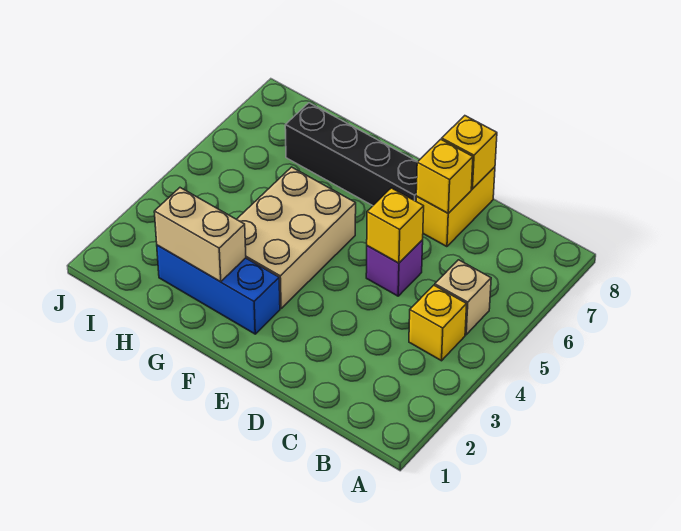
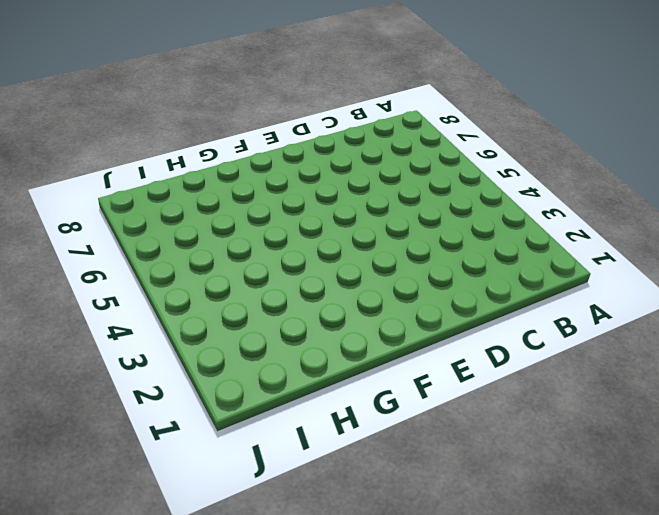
none -> yellow 1x1 brick [409,285,467,361]
none -> tan 1x1 brick [435,260,491,335]

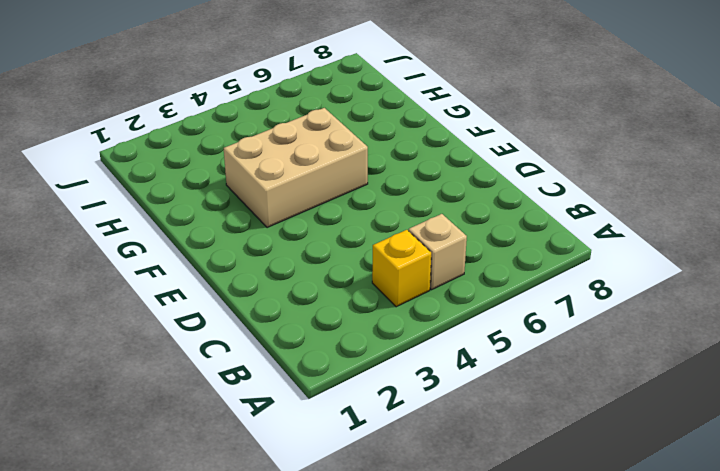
none -> purple 1x1 brick [366,240,423,296]
none -> yellow 1x2 brick [416,167,495,247]

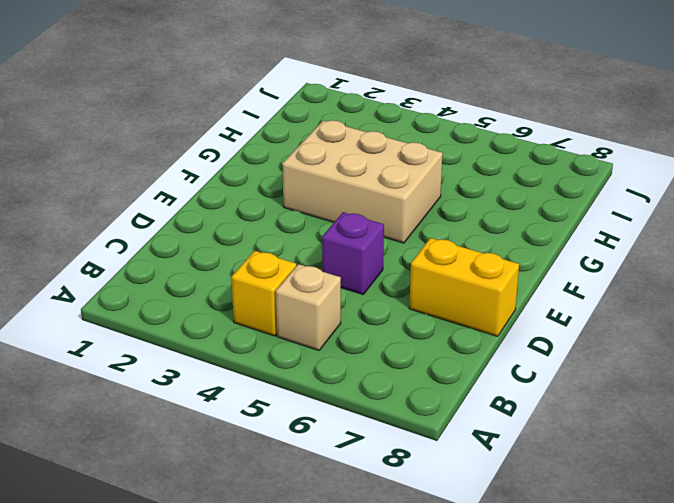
none -> black 1x4 brick [285,103,417,206]
none -> blue 1x3 brick [157,245,280,334]

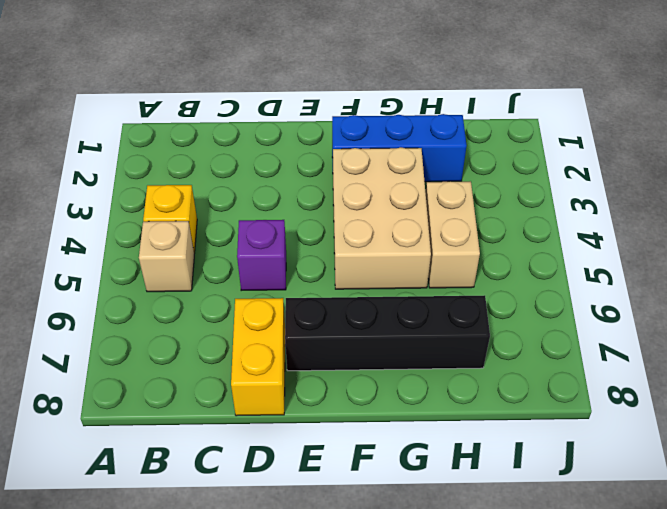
tan 1x2 brick [426,181,480,288] -> tan 1x2 brick turned to [154,188,246,282]
none -> yellow 1x1 brick [367,188,424,263]
none -> yellow 1x1 brick [416,139,473,213]

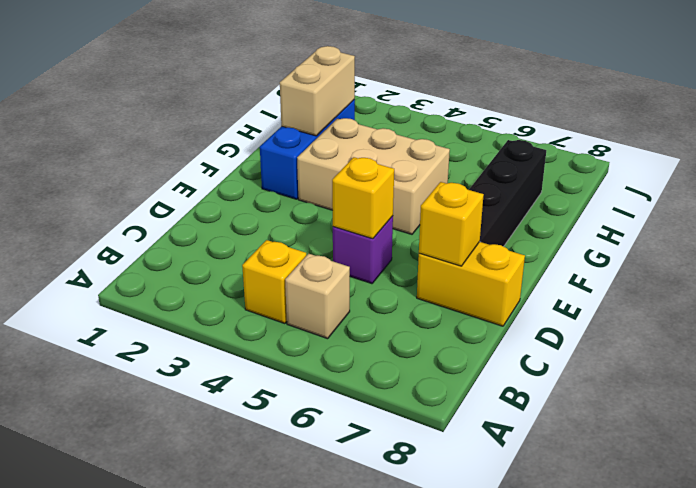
none -> yellow 1x1 brick [442,116,497,189]

